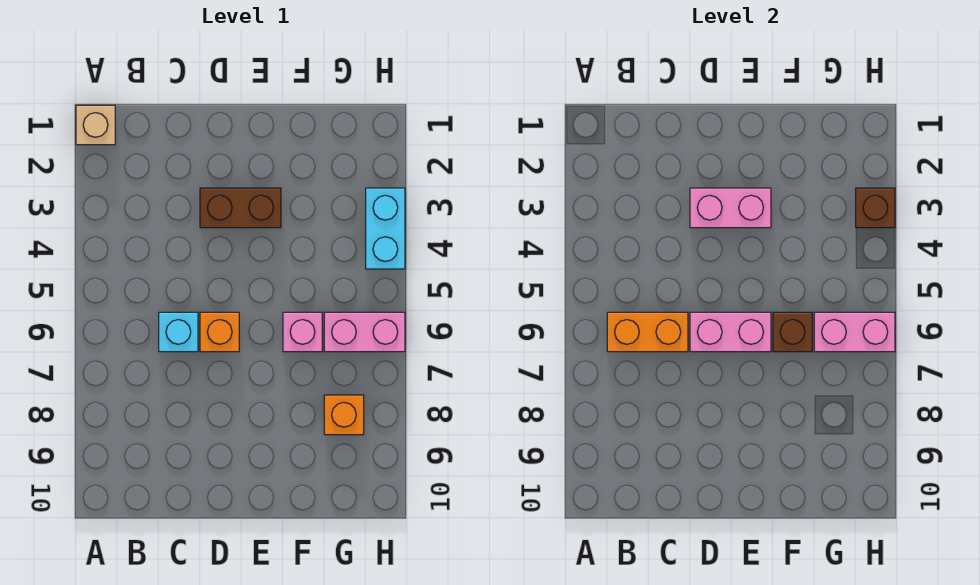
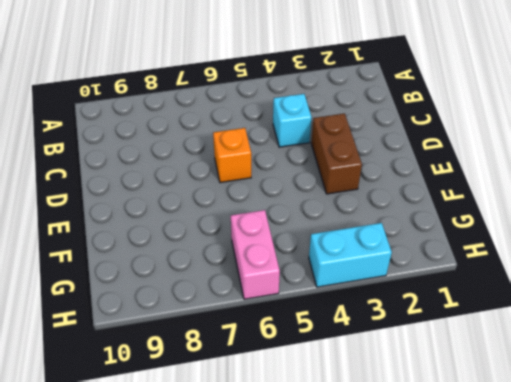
cyan 1x1 brick [273,94,312,147] -> cyan 1x1 brick moved to [159,312,198,352]
none -> tan 1x1 brick [76,105,115,145]
none -> pink 1x1 brick [283,312,322,352]
none -> orange 1x1 brick [324,395,364,435]

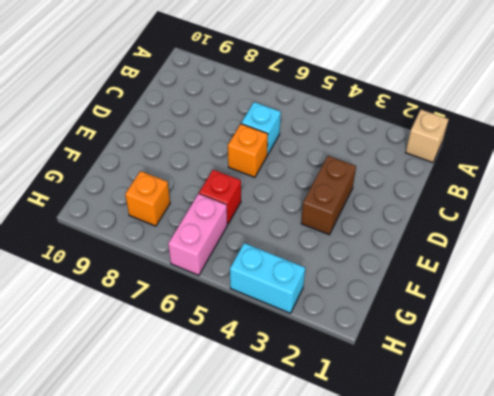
red 1x1 brick [199,170,241,225] -> pink 1x1 brick [283,312,322,352]
none -> orange 1x2 brick [607,312,688,352]
none -> pink 1x2 brick [690,188,771,228]
none -> pink 1x2 brick [690,312,771,352]

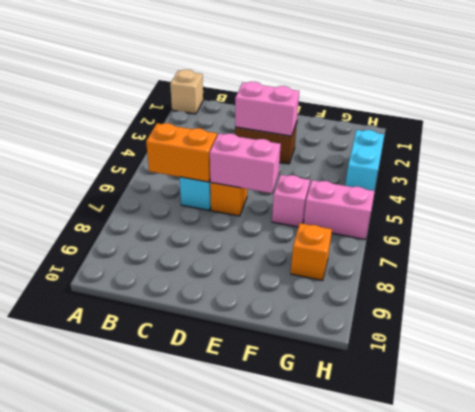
none -> brown 1x1 brick [773,312,812,352]
none -> pink 1x2 brick [814,312,895,352]
none -> brown 1x1 brick [856,188,895,228]

